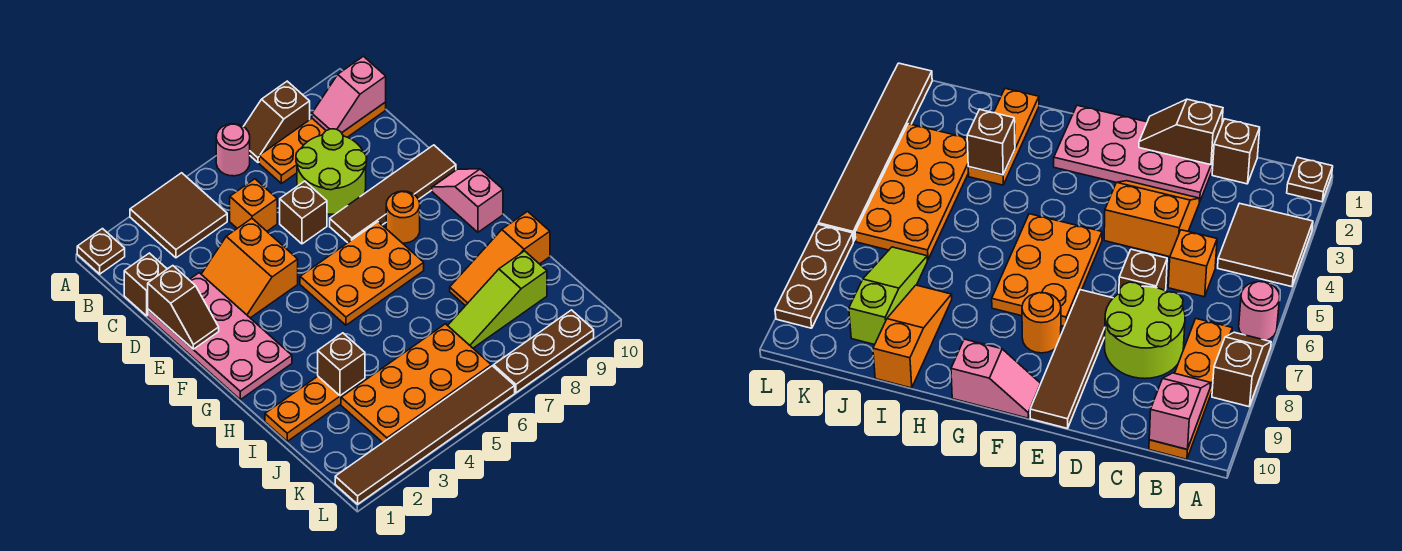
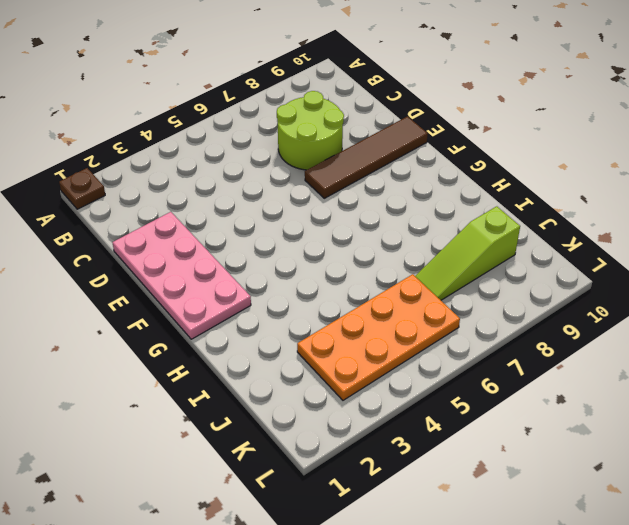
none -> brown 2x2 tile [130,173,227,258]
none -> pink 1x1 round brick [216,124,250,176]
none -> brown 1x2 slope [243,81,310,163]

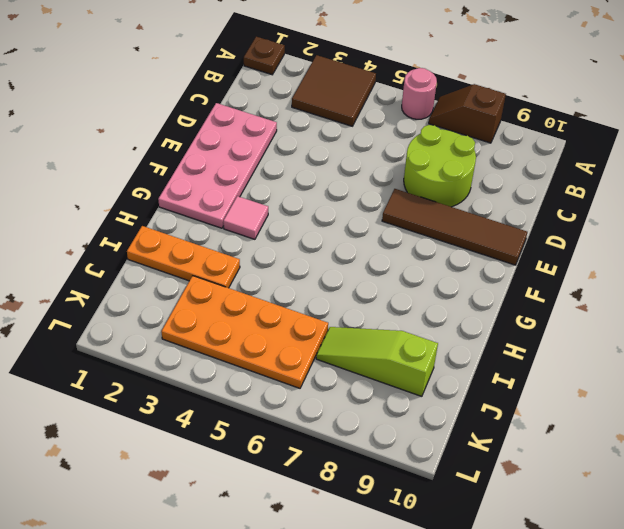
pink 1x1 tile [223,196,268,239] -> none
none -> orange 1x4 plate [259,102,386,184]
none -> brown 1x1 brick [124,253,167,316]
none -> orange 1x1 brick [230,179,277,231]

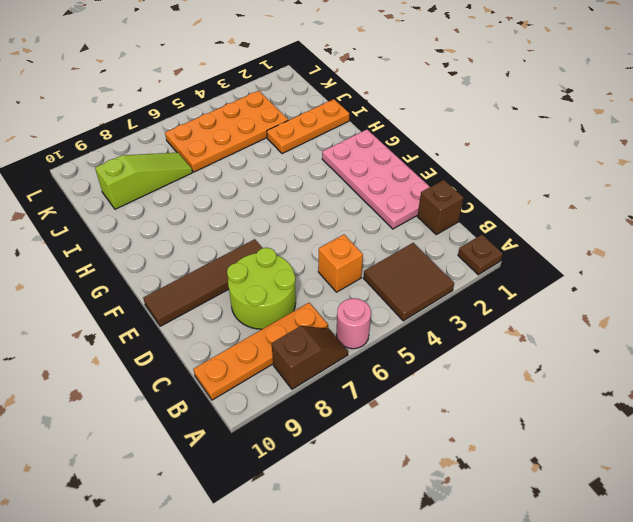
none -> orange 2x2 slope [201,219,298,318]
none -> brown 1x1 brick [280,181,327,244]
none -> orange 2x3 plate [300,222,424,325]

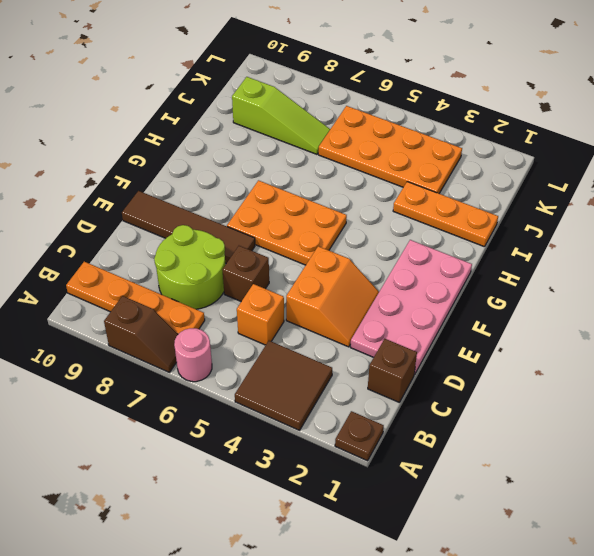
none -> orange 1x1 round brick [386,191,420,243]
none -> pink 1x2 slope [432,169,503,232]
none -> orange 1x3 slope [450,212,550,306]

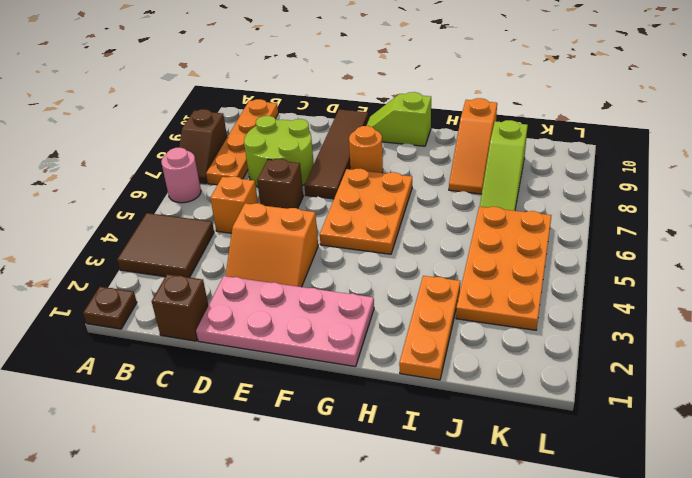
lime 1x2 slope [366,92,431,146] -> pink 1x2 slope [432,169,503,232]
none -> brown 1x6 tile [335,366,515,504]
none -> brown 1x3 plate [494,310,594,393]
none -> pink 1x2 slope [312,56,386,133]

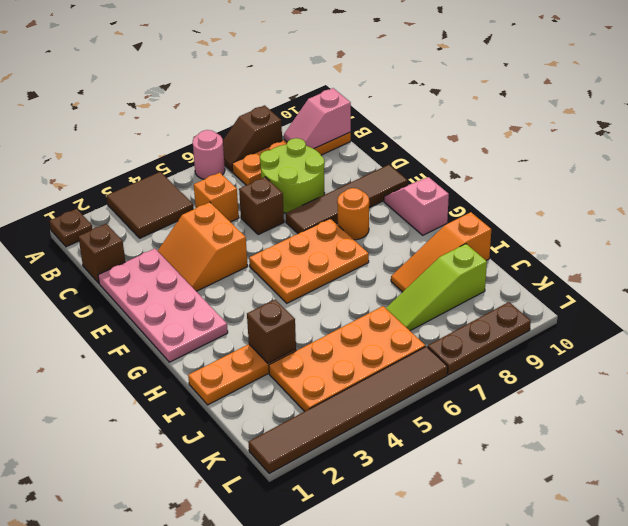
none -> brown 1x2 slope [148,266,219,349]

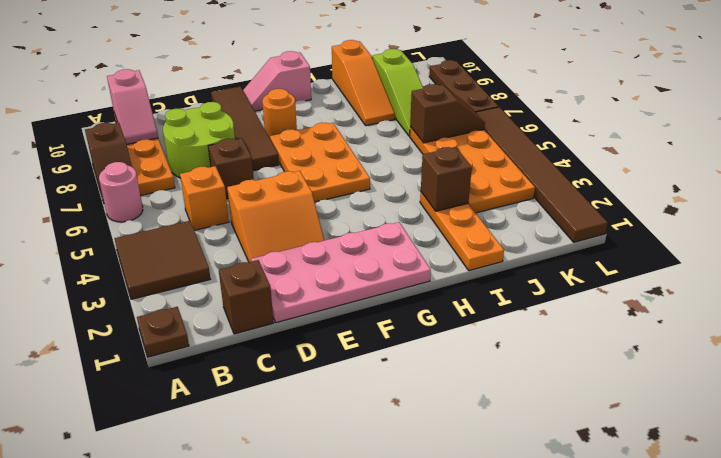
brown 1x2 slope [410,84,485,143] -> brown 1x2 slope moved to [148,266,219,349]

